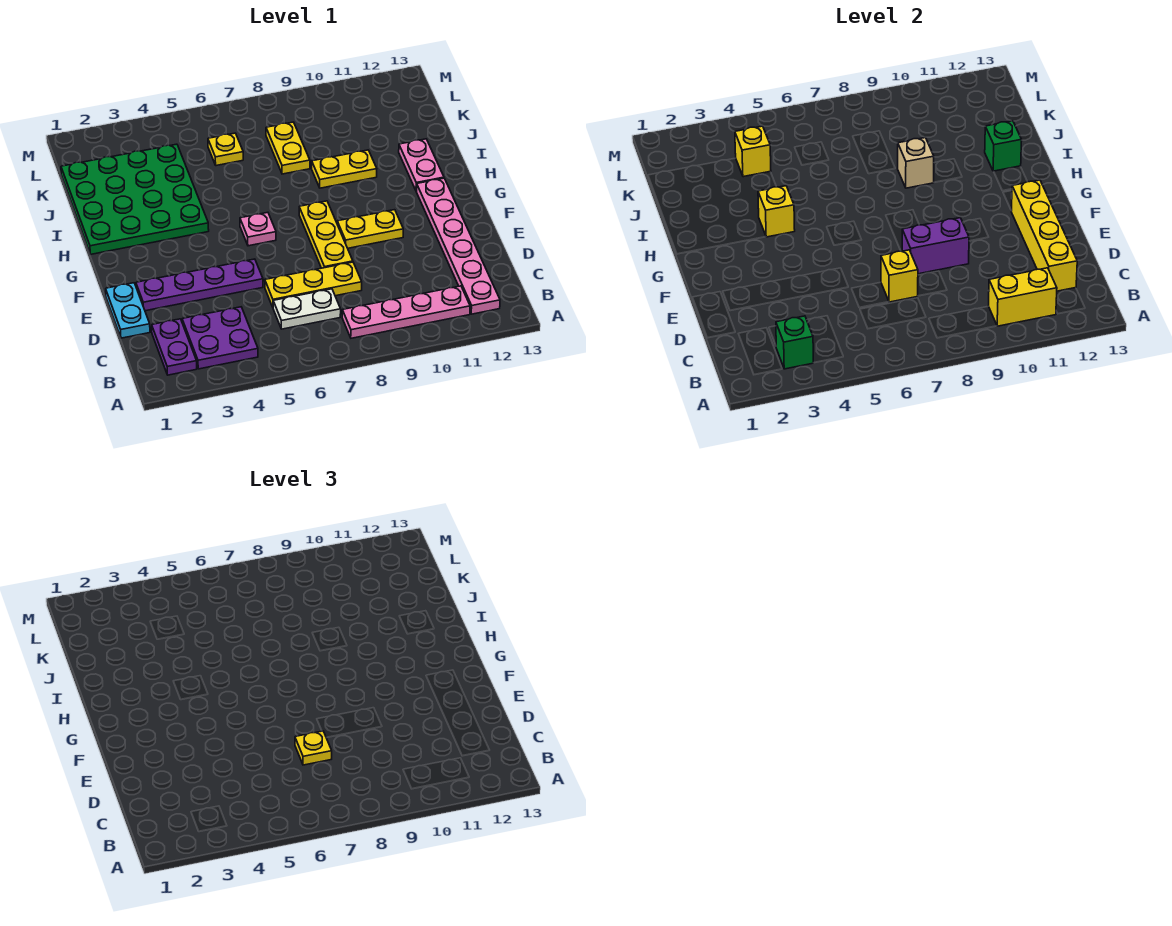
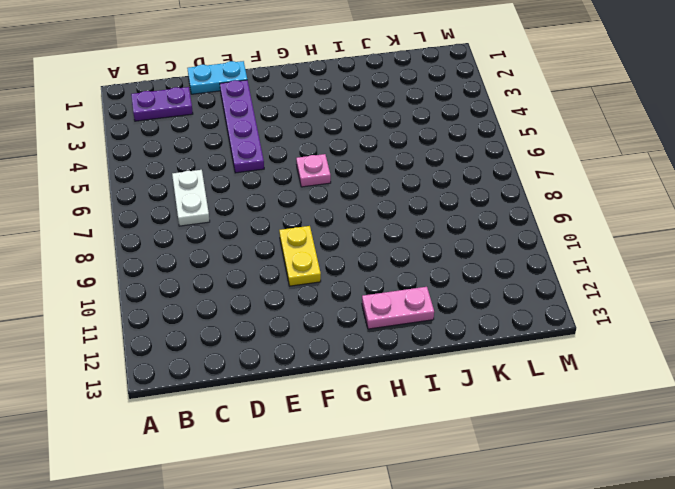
none -> purple 2x2 plate [182,307,258,369]
none -> pink 1x4 plate [342,286,470,338]
none -> pink 1x6 plate [416,178,500,314]

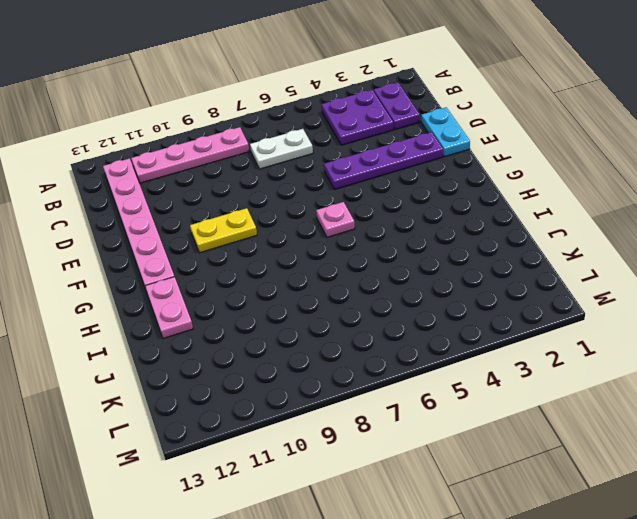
none -> yellow 1x3 plate [265,262,362,307]
none -> yellow 1x3 plate [299,201,353,268]
none -> green 4x4 plate [61,144,209,254]

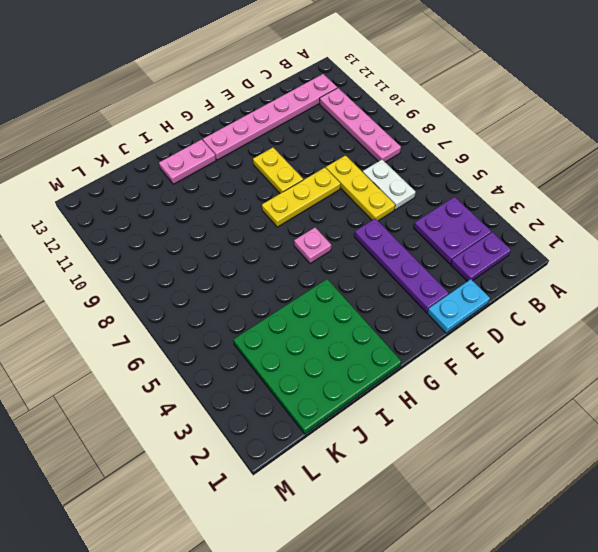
none -> yellow 1x2 plate [312,150,377,188]
none -> yellow 1x2 plate [266,122,310,174]
none -> yellow 1x1 plate [208,133,243,166]

